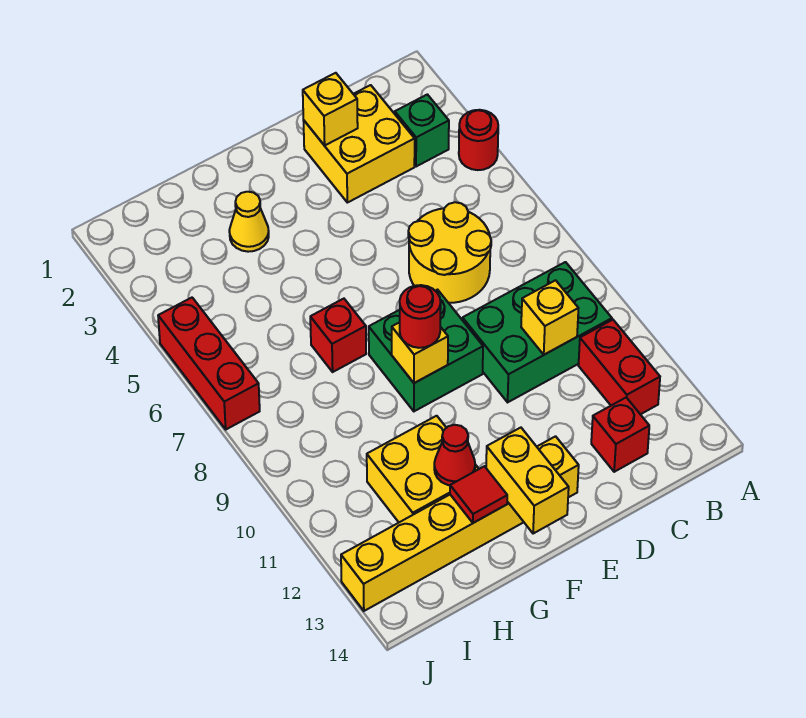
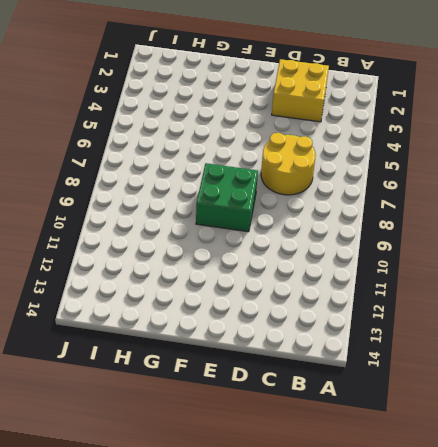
none -> red 1x1 round brick [459,110,498,170]
none -> green 1x1 brick [395,94,449,167]
none -> green 2x3 brick [462,262,612,402]

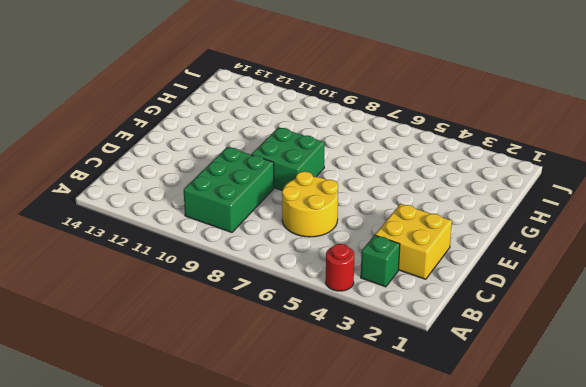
none -> red 1x2 brick [579,320,660,414]
none -> red 1x1 brick [591,397,649,472]
none -> yellow 1x6 brick [341,436,579,611]

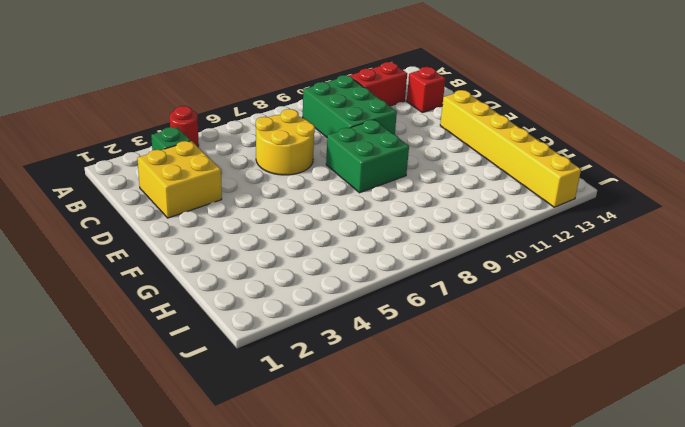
none -> yellow 1x1 cone [229,192,269,252]
none -> red 1x1 brick [310,299,366,372]
none -> yellow 2x2 brick [367,416,479,522]

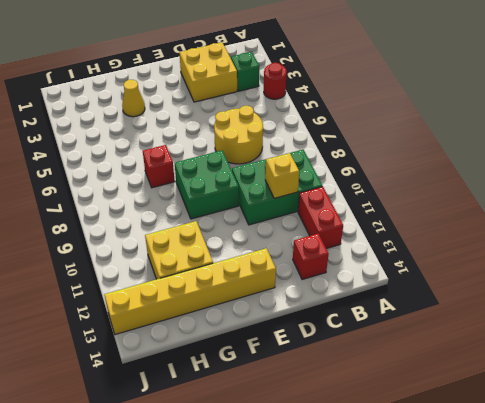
none -> red 1x3 brick [158,298,260,429]
none -> yellow 1x1 brick [303,73,358,146]
none -> yellow 1x1 brick [392,322,448,383]

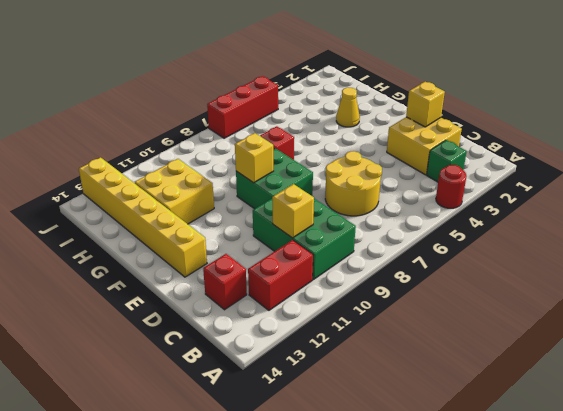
none -> yellow 1x2 brick [486,428,569,534]
none -> red 1x1 cone [434,425,475,485]
none -> red 1x1 tile [450,466,507,523]

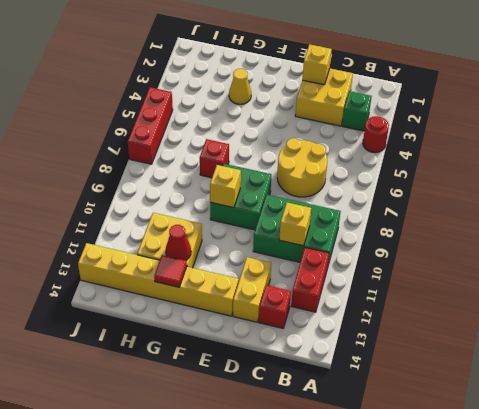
yellow 1x2 brick [233,257,271,322] -> yellow 1x2 brick moved to [486,428,569,534]
none -> red 1x1 round brick [400,285,441,348]

